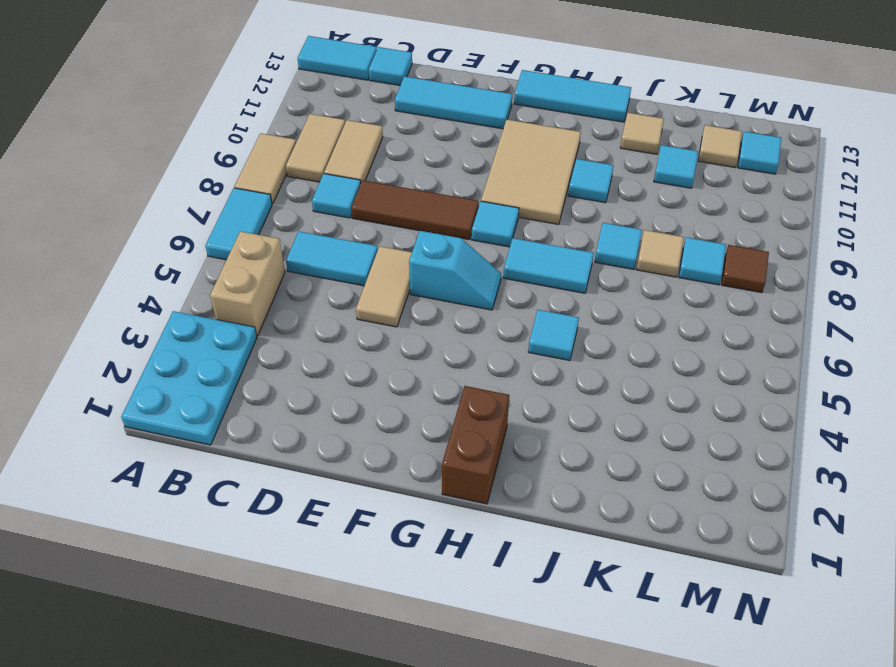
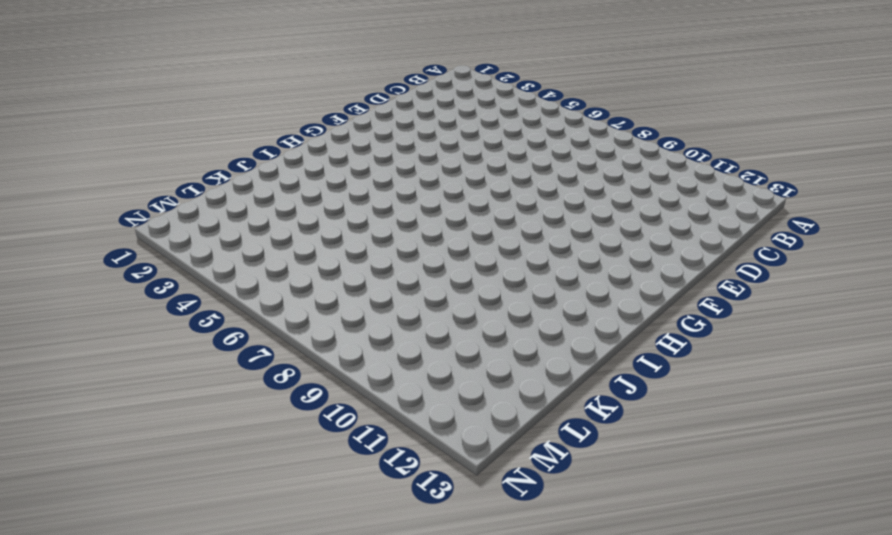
none -> cyan 2x3 plate [121,311,257,445]
none -> cyan 1x2 tile [205,188,272,260]
none -> tan 1x2 tile [234,133,296,204]

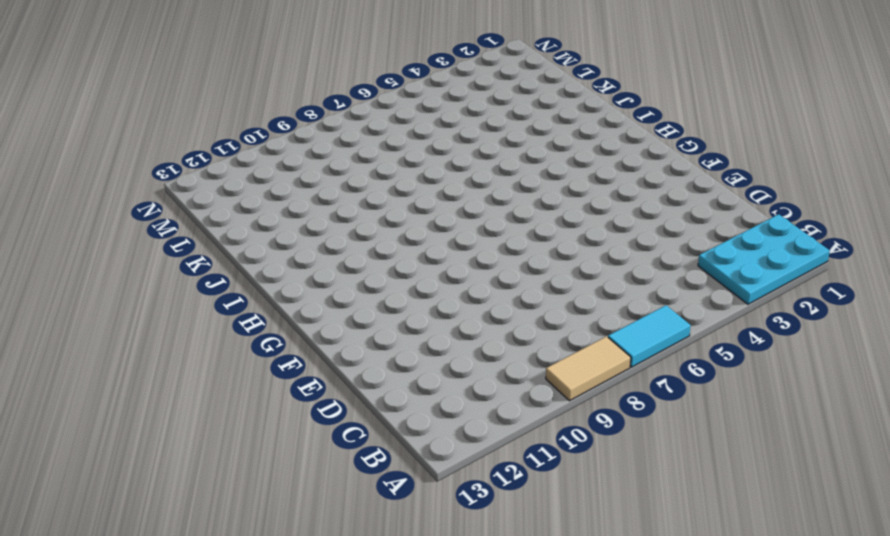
none -> cyan 1x2 tile [298,36,377,80]
none -> tan 1x2 brick [210,231,285,336]
none -> tan 1x2 tile [286,114,345,182]

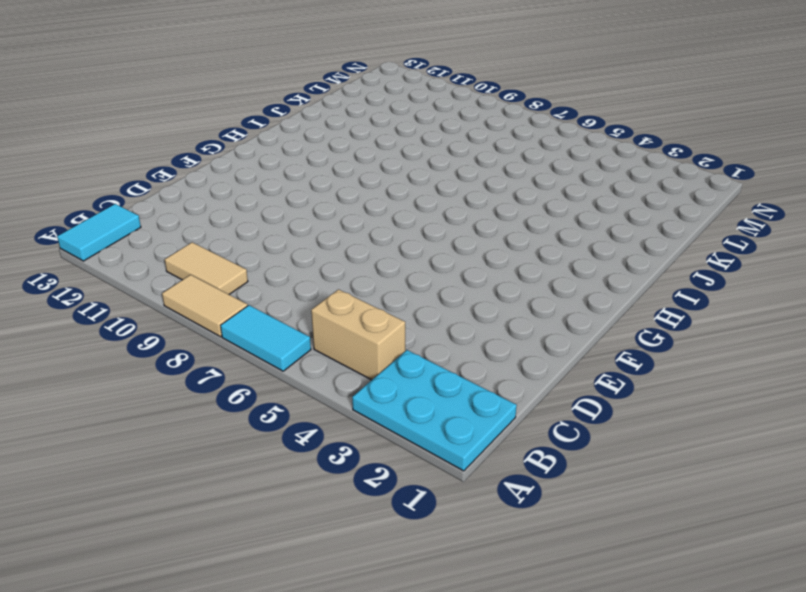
none -> cyan 1x2 tile [286,232,378,286]
none -> cyan 1x1 tile [312,174,361,218]
none -> tan 1x2 tile [324,120,383,182]

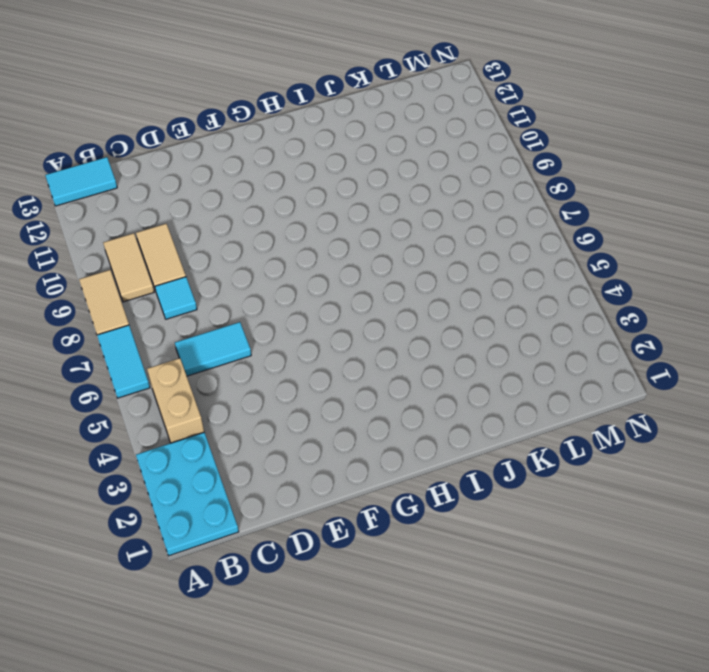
none -> cyan 1x1 tile [369,47,412,85]
none -> brown 1x3 tile [351,180,479,240]
none -> cyan 1x3 tile [395,76,512,129]

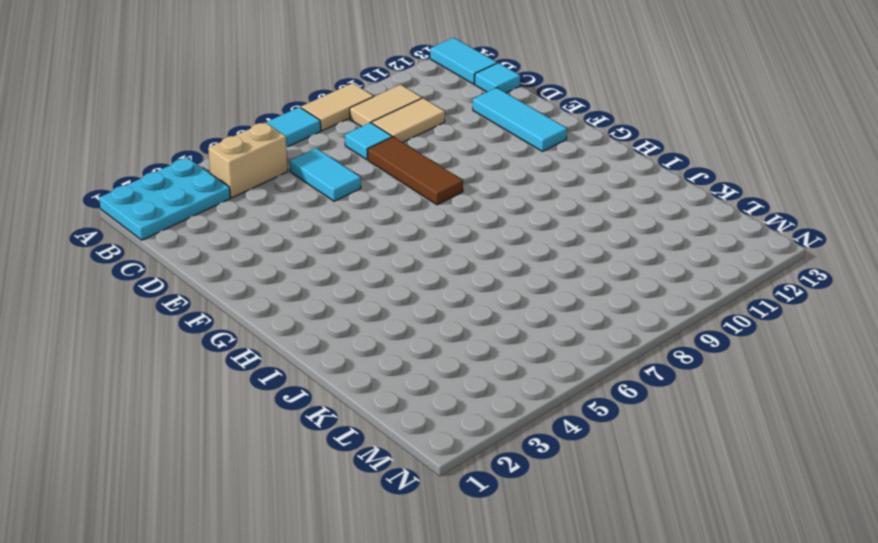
none -> tan 1x2 tile [356,246,412,327]
none -> cyan 1x2 slope [409,231,501,310]
none -> cyan 1x1 tile [472,201,519,247]

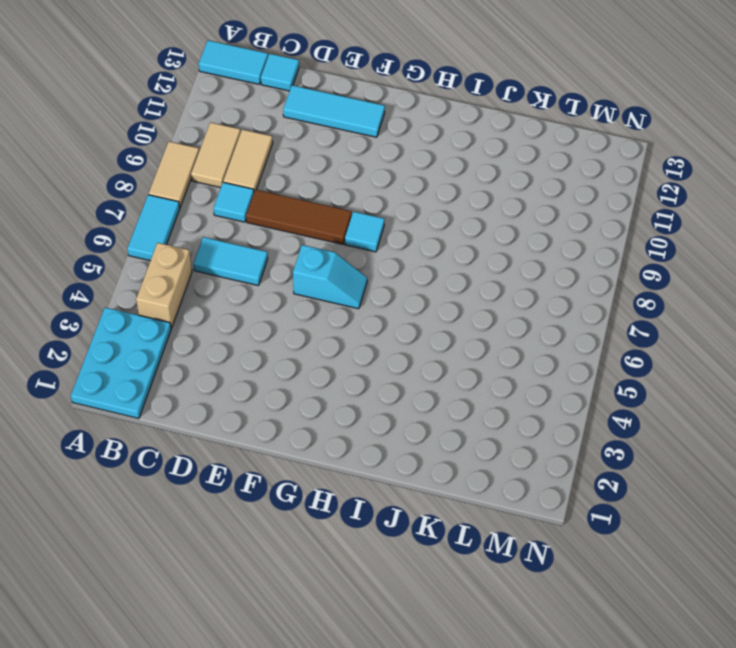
none -> tan 1x2 tile [356,246,412,327]
none -> tan 2x3 tile [481,120,581,225]
none -> cyan 1x3 tile [514,70,631,122]

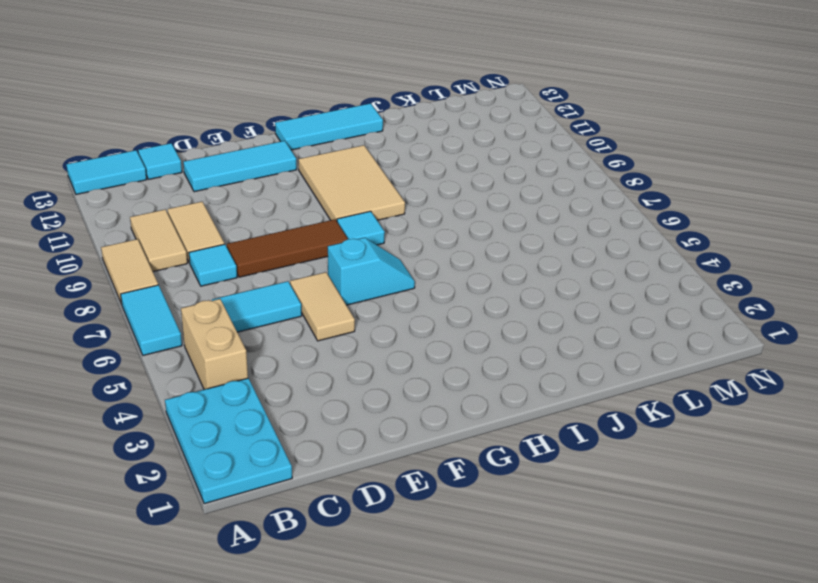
none -> brown 1x2 brick [442,386,509,504]
none -> cyan 1x2 tile [503,238,594,293]
none -> cyan 1x1 tile [528,310,579,361]

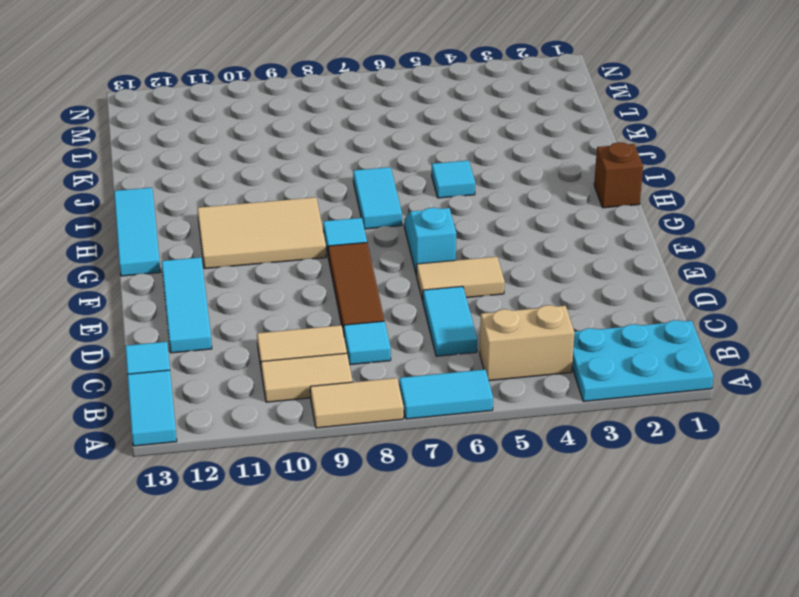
brown 1x1 brick [594,142,643,208] -> brown 1x2 brick [442,386,509,504]
none -> cyan 1x1 tile [568,159,614,203]
none -> cyan 1x1 tile [595,223,642,269]
none -> tan 1x1 tile [620,113,664,154]

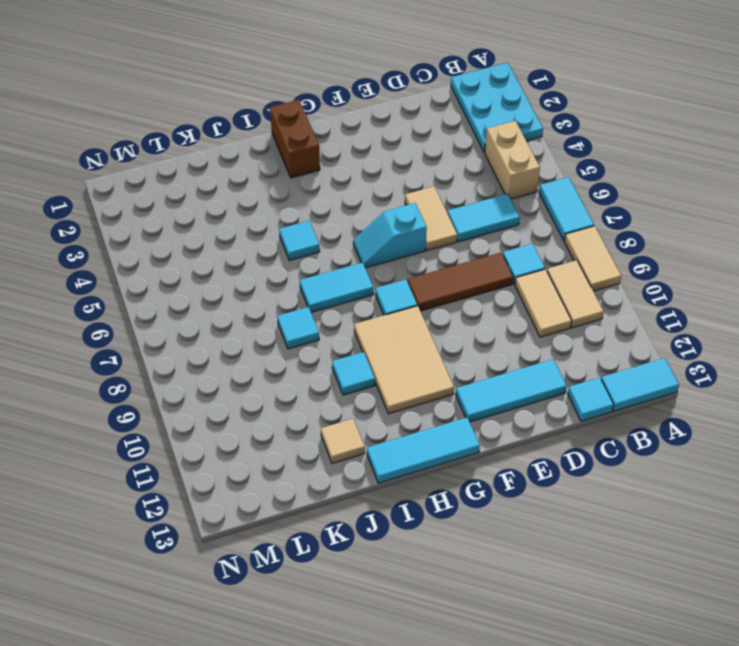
none -> tan 1x1 tile [636,230,684,277]
none -> cyan 1x1 tile [654,145,698,188]
none -> cyan 1x1 tile [679,237,726,285]

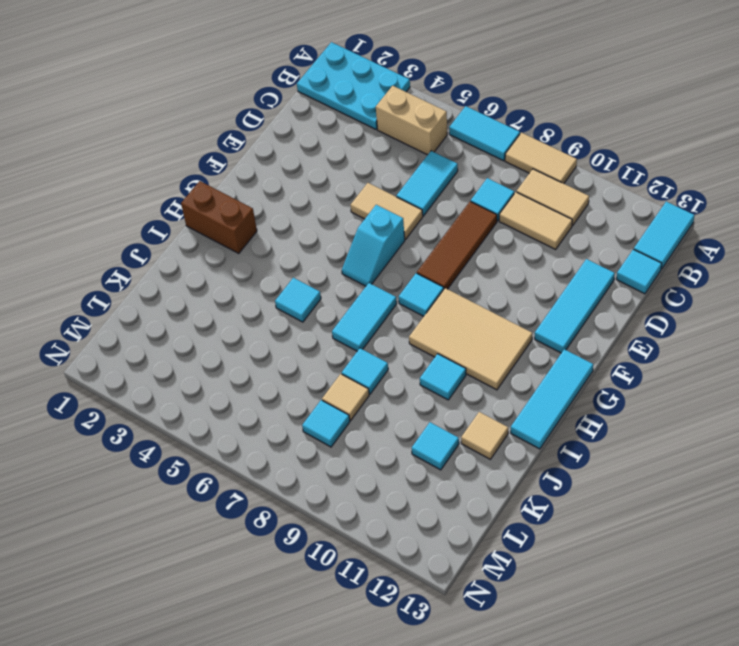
none -> tan 1x1 tile [698,125,742,167]
none -> brown 1x1 tile [721,245,769,293]
none -> cyan 1x1 tile [738,132,781,174]

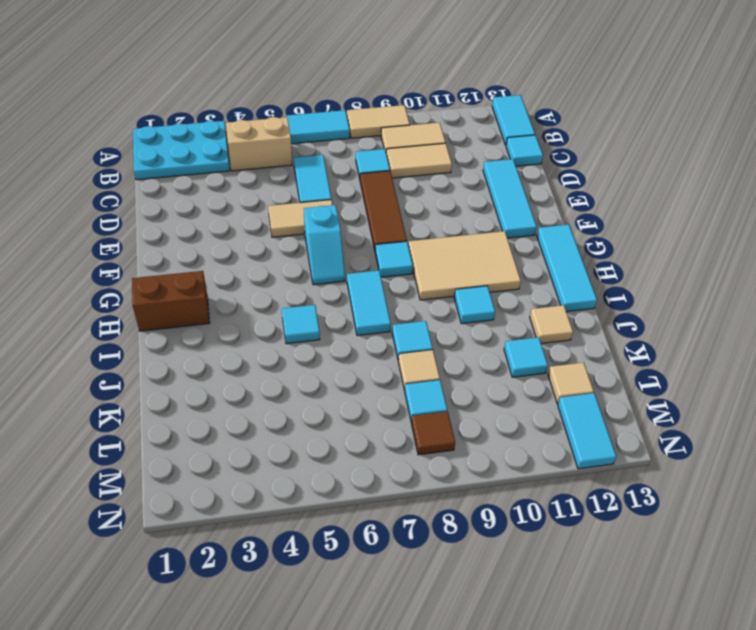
cyan 1x2 tile [558,393,616,469] -> cyan 1x1 tile [738,132,781,174]

